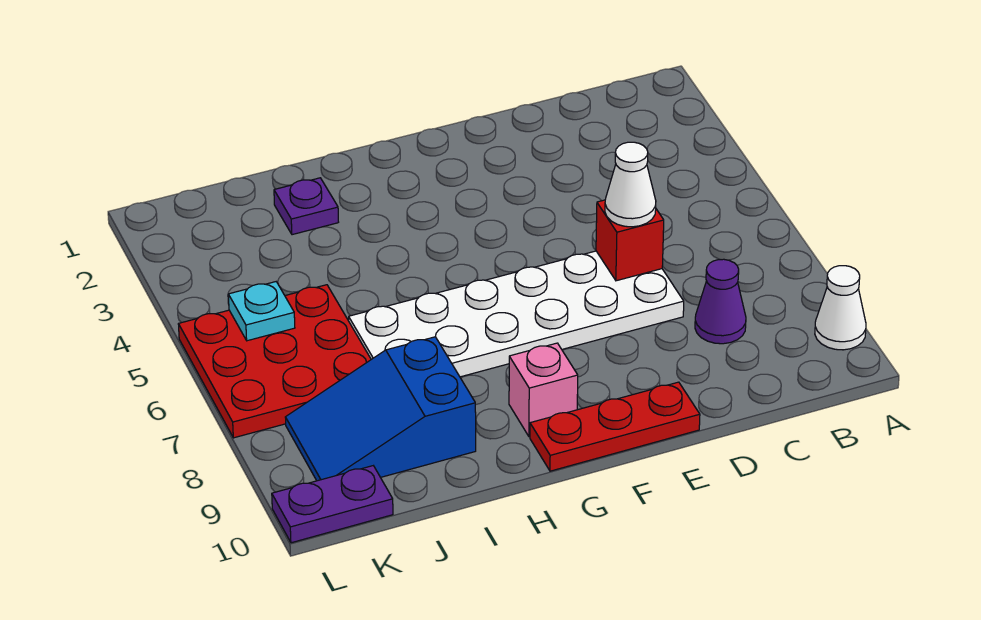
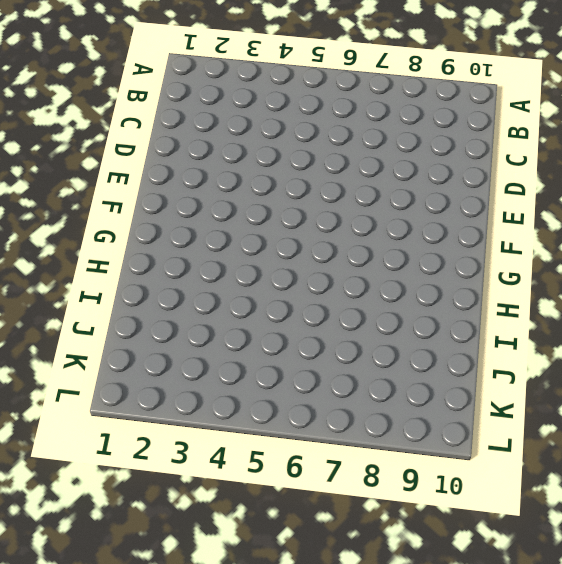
none -> white 1x1 cone [815,266,866,350]
none -> purple 1x1 cone [695,259,746,344]
none -> white 2x6 plate [349,251,684,377]

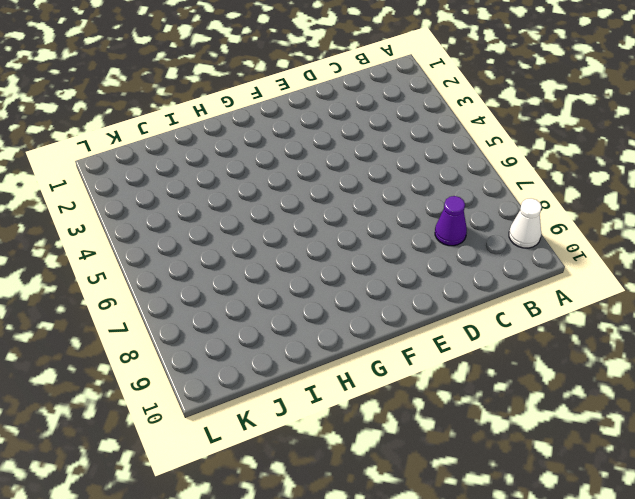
none -> white 2x6 plate [349,251,684,377]
none -> red 1x3 plate [530,382,700,471]
none -> pink 1x1 brick [509,343,578,437]

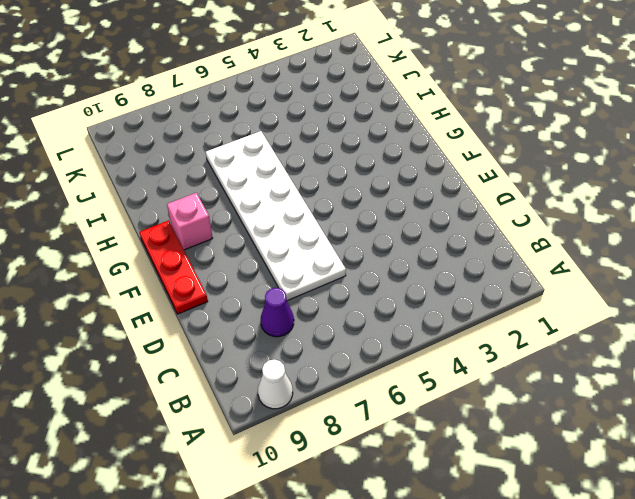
none -> purple 1x1 plate [274,178,338,235]
none -> blue 2x3 slope [285,337,476,481]
none -> red 3x3 plate [178,285,371,438]

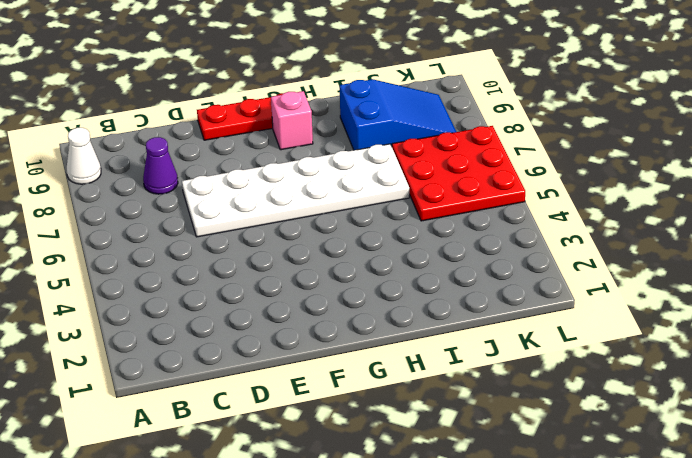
none -> purple 1x1 plate [274,178,338,235]
none -> purple 1x2 plate [272,466,393,543]
none -> red 1x1 brick [596,200,664,281]

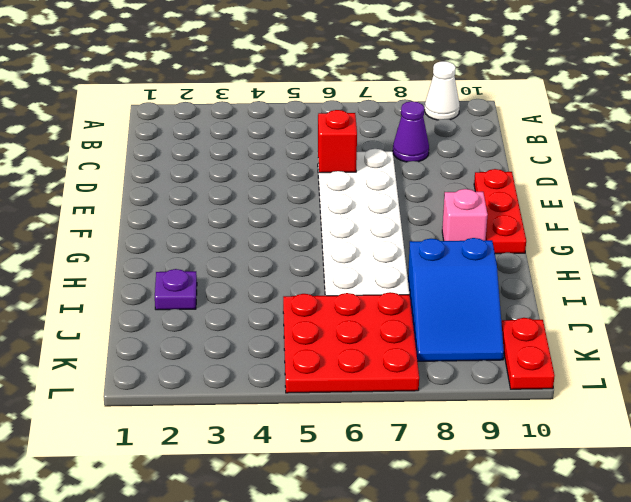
red 1x2 plate [501,318,555,389] -> purple 1x2 plate [272,466,393,543]
none -> cyan 1x1 plate [228,282,295,341]
none -> white 1x1 cone [605,142,656,227]

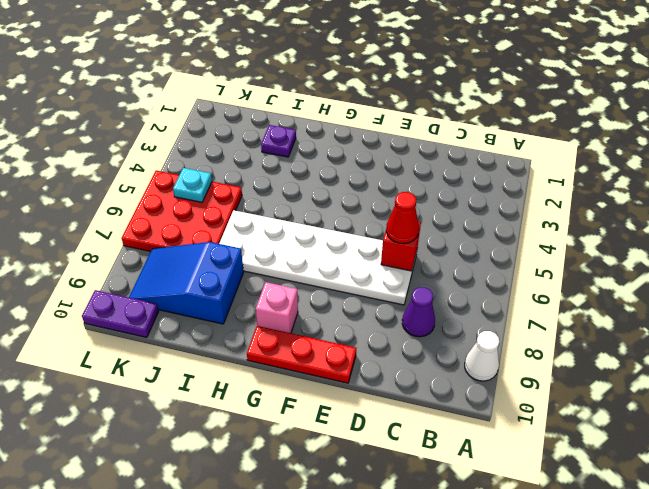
red 1x1 cone [386,192,419,244] -> white 1x1 cone [605,142,656,227]

